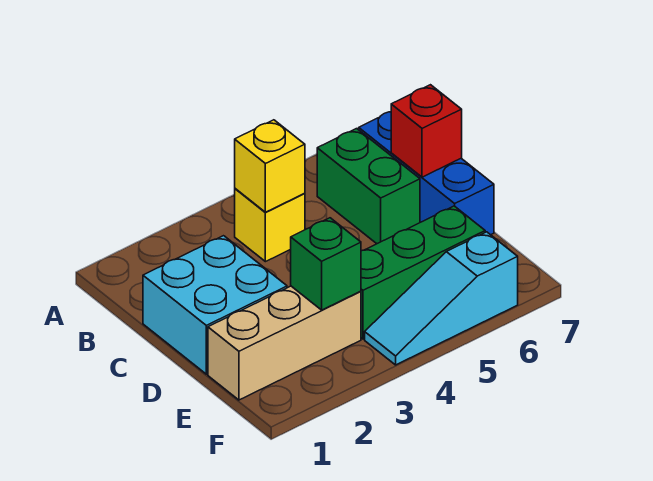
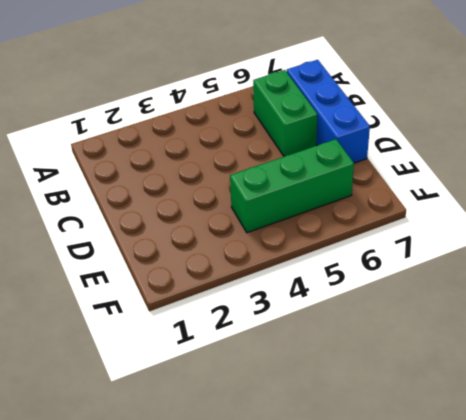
none -> yellow 1x1 brick [235,189,305,262]
none -> cyan 2x2 brick [143,236,287,374]

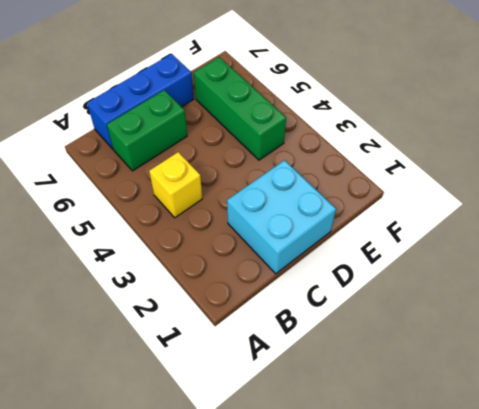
none -> tan 1x3 brick [208,286,361,400]
none -> cyan 1x3 slope [365,232,518,365]

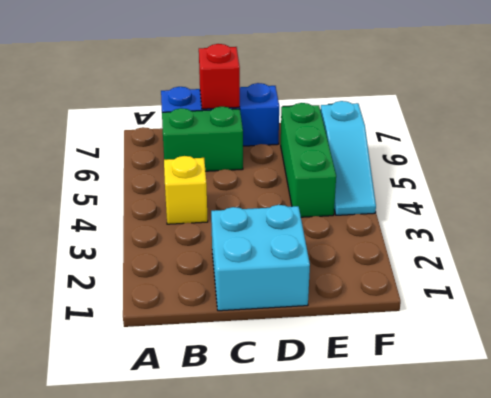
none -> tan 1x3 brick [208,286,361,400]
none -> yellow 1x1 brick [235,120,305,212]

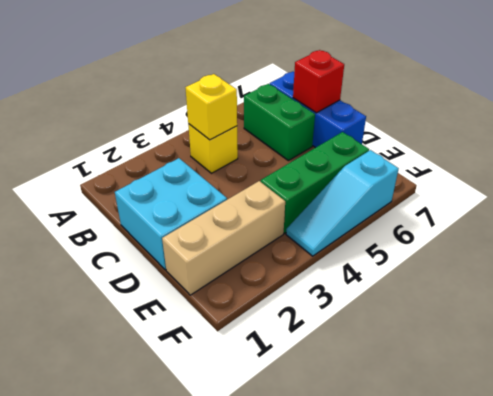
none -> green 1x1 brick [291,218,361,310]

